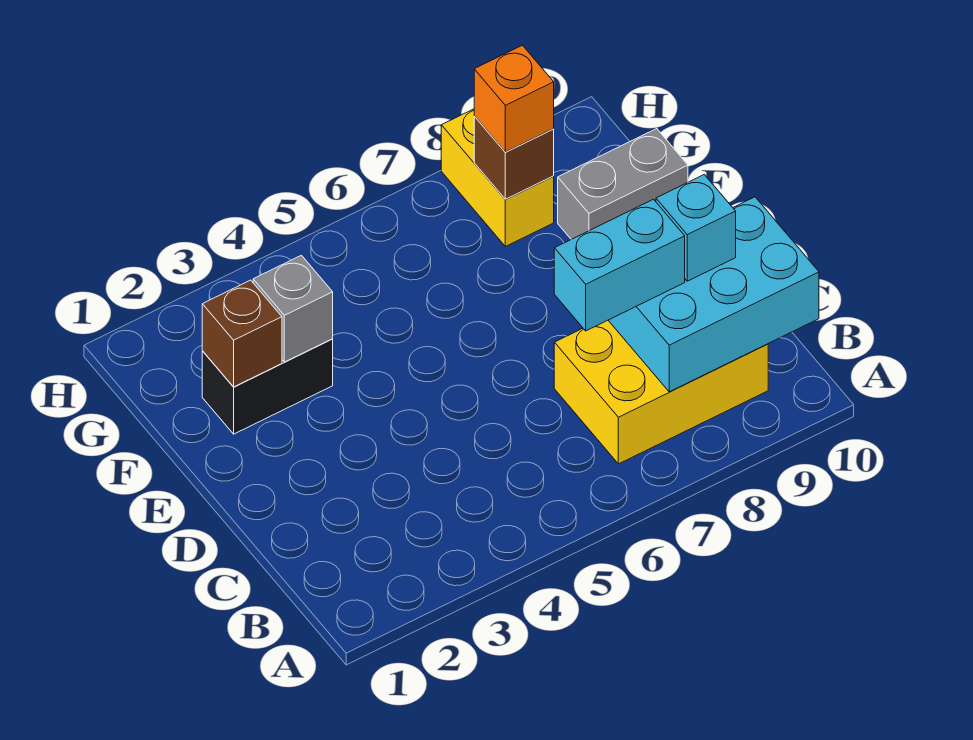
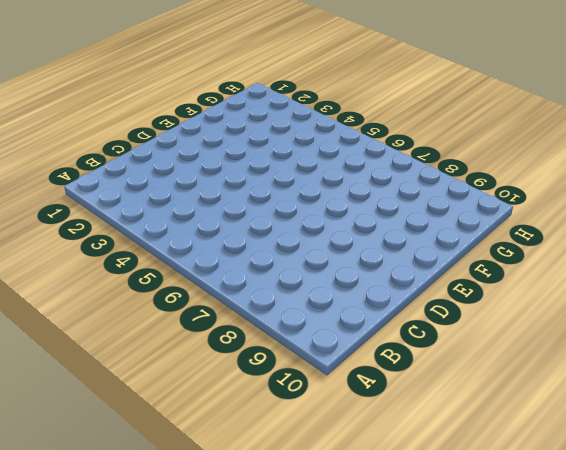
none -> yellow 2x3 brick [554,320,768,464]
none -> black 1x2 brick [202,339,333,434]

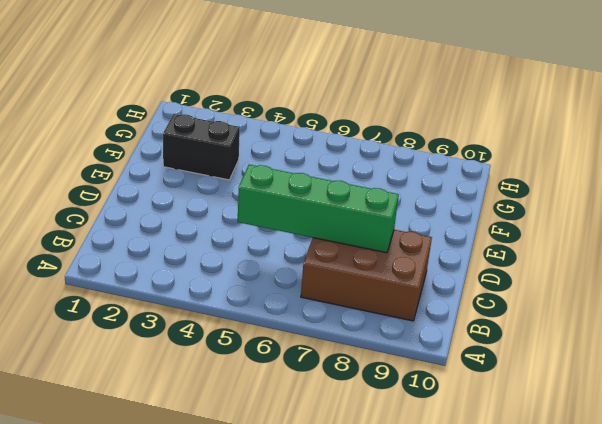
brown 2x3 brick [301,230,432,321] -> yellow 2x3 brick [554,320,768,464]
green 1x4 brick [238,165,399,253] -> cyan 2x3 brick [608,197,819,392]
none -> grey 1x2 brick [558,129,688,239]
none -> yellow 1x2 brick [441,109,554,246]

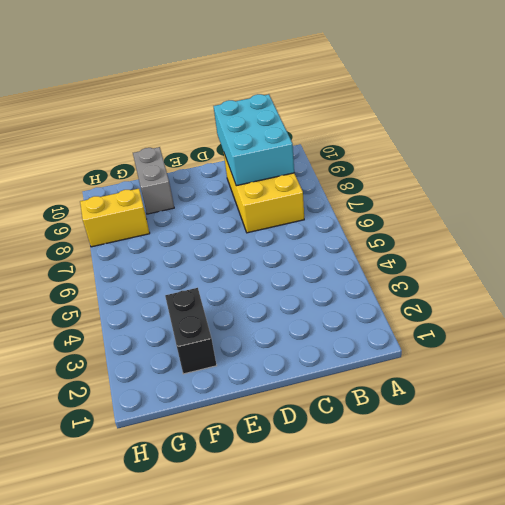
none -> brown 1x1 brick [202,280,282,387]
none -> grey 1x1 brick [253,255,333,362]

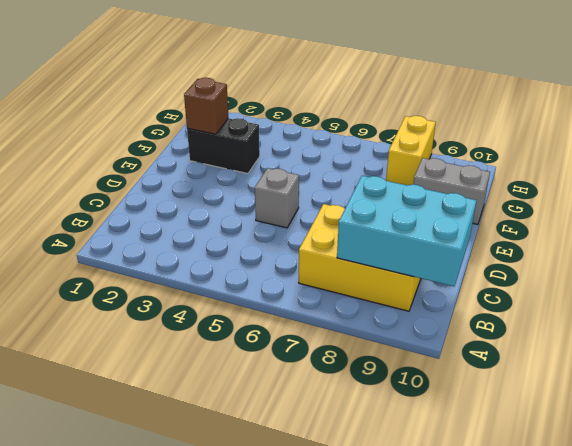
grey 1x1 brick [255,168,299,228] -> grey 1x1 brick moved to [253,255,333,362]
none -> brown 1x1 brick [474,116,554,199]
none -> cyan 1x2 brick [554,199,685,331]

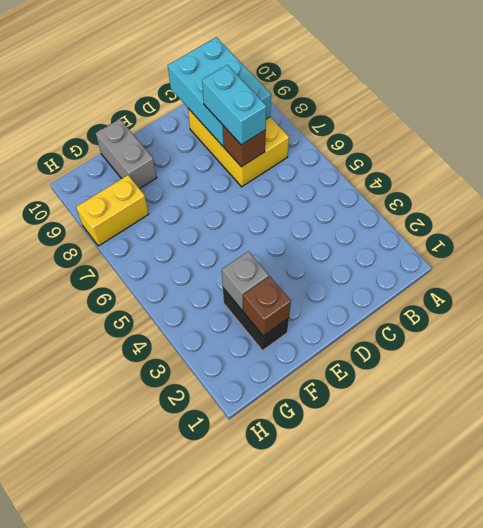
brown 1x1 brick [223,126,266,167] -> brown 1x1 brick moved to [474,116,554,199]
none -> cyan 1x1 brick [656,175,736,281]
none -> orange 1x1 brick [474,45,554,152]

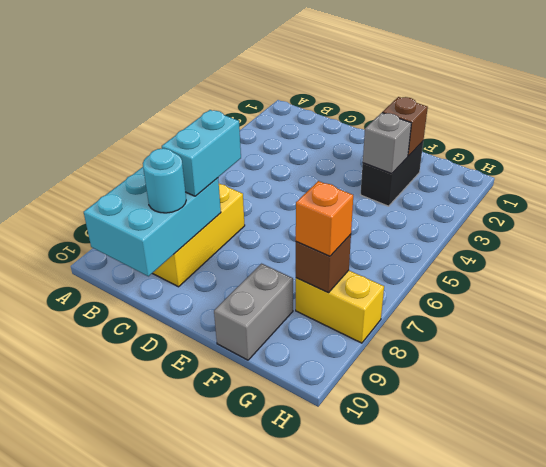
cyan 1x1 round brick [143,148,186,213] -> cyan 1x1 brick [656,175,736,281]

